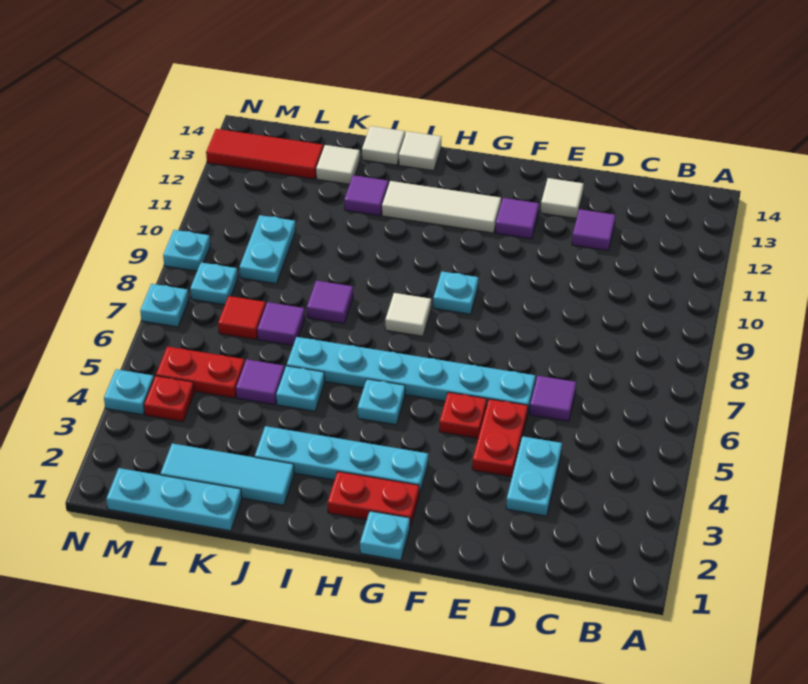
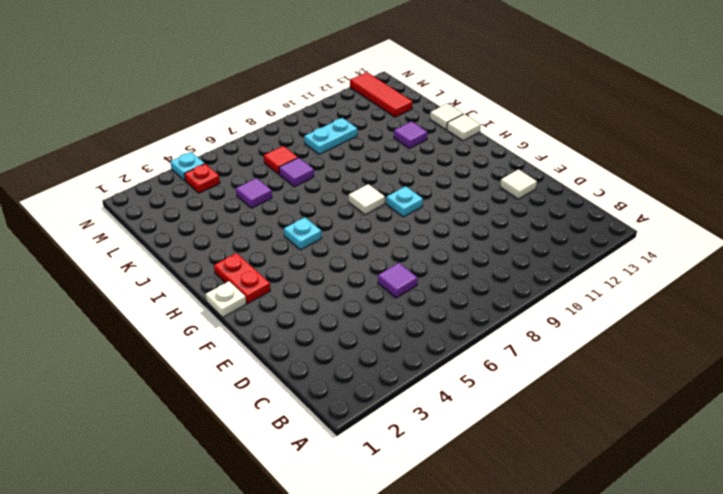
white 1x1 plate [206,281,246,317] -> cyan 1x1 plate [360,511,410,560]
none -> cyan 1x2 plate [506,436,562,516]
none -> purple 1x1 tile [572,209,615,251]
none -> red 1x2 plate [472,399,528,477]
none -> cyan 1x6 plate [287,337,535,412]

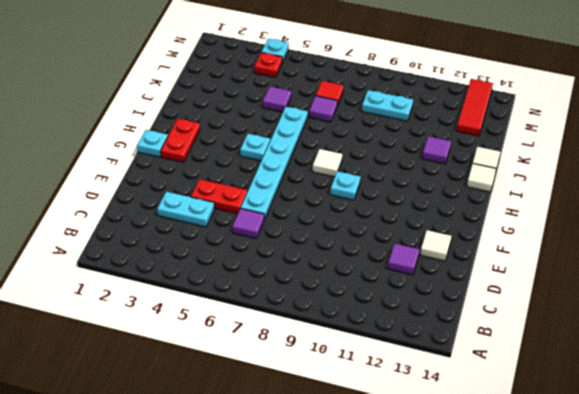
none -> red 1x1 plate [439,392,487,438]
none -> purple 1x1 tile [496,198,539,239]
none -> cyan 1x4 plate [255,426,428,494]
none -> white 1x3 tile [382,181,501,233]

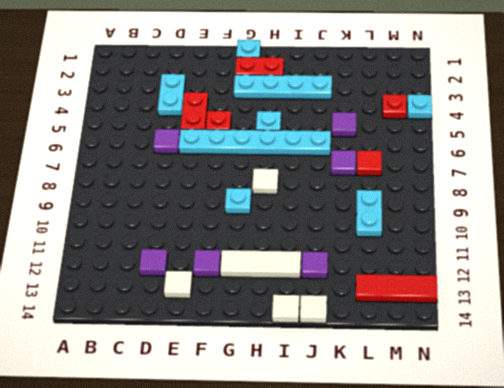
none -> cyan 1x3 tile [160,444,294,505]
none -> cyan 1x1 plate [276,366,325,411]
none -> purple 1x1 tile [307,281,353,324]
none -> cyan 1x3 plate [106,468,242,531]

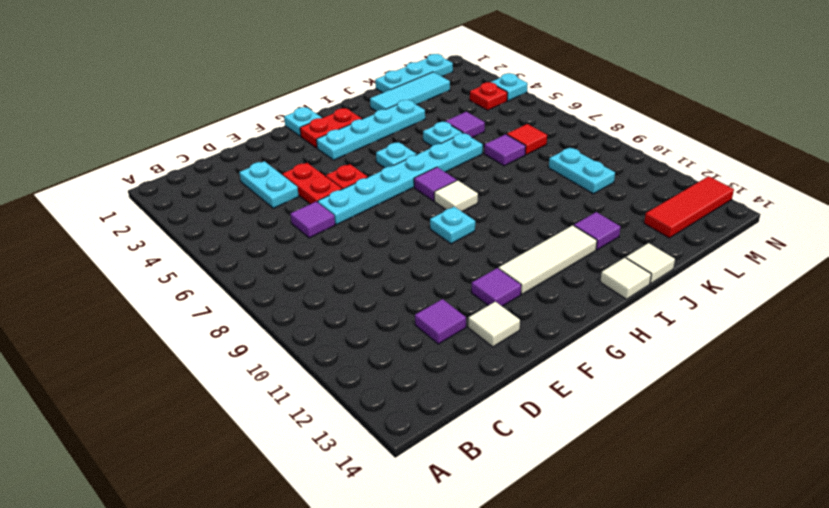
purple 1x1 tile [414,167,457,201] -> purple 1x1 tile moved to [307,281,353,324]
none -> white 1x1 tile [316,145,360,184]
none -> red 1x2 plate [156,347,245,398]
none -> cyan 1x1 plate [190,262,238,305]
none -> cyan 1x1 plate [140,284,189,327]

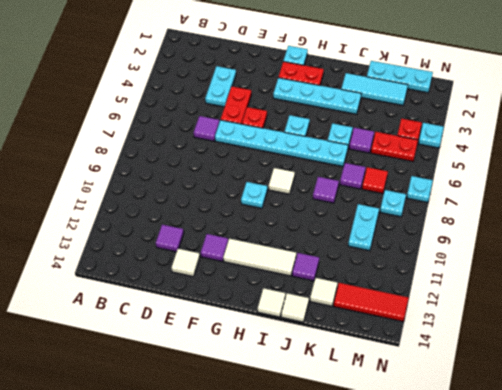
none -> cyan 1x1 plate [163,230,210,271]

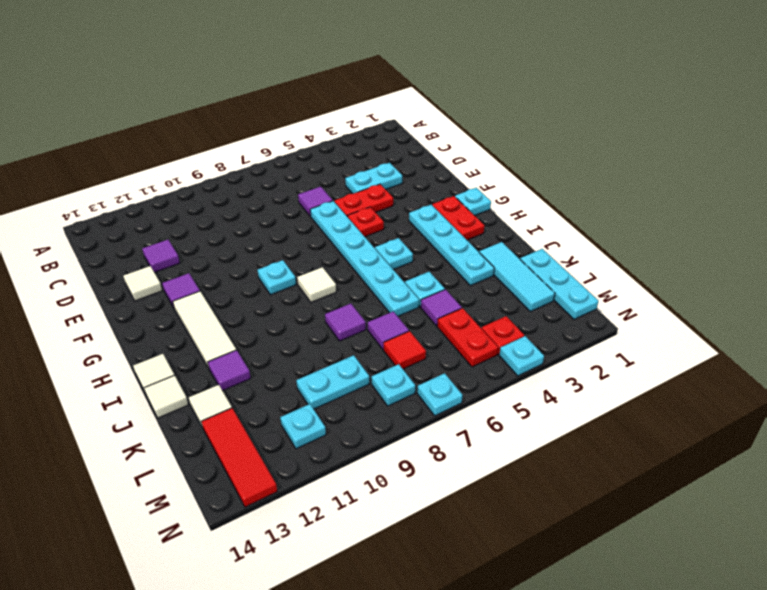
cyan 1x1 plate [280,404,326,449] -> cyan 1x1 plate moved to [163,230,210,271]

